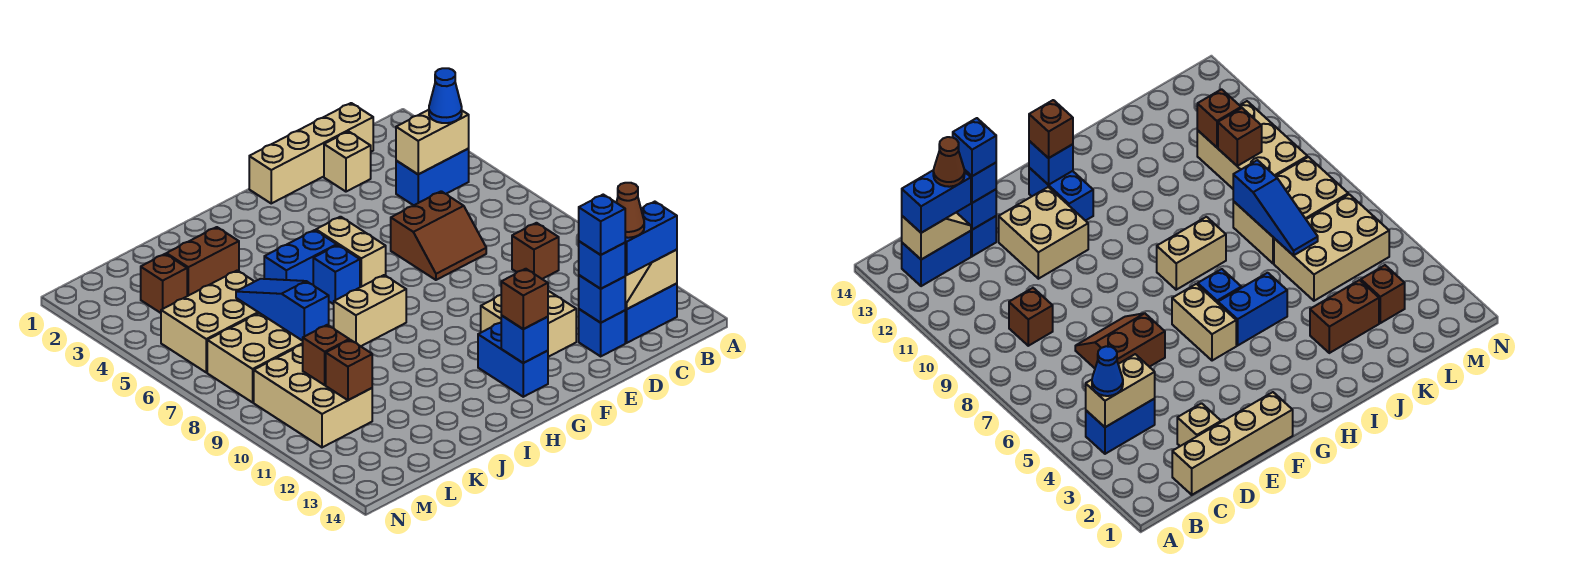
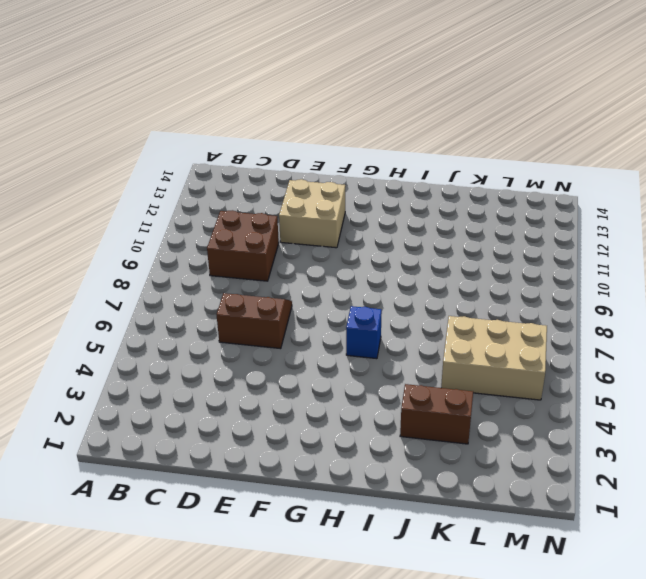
brown 2x2 brick [207,210,279,281] -> brown 1x1 brick [512,223,559,279]
none -> blue 1x2 brick [396,149,469,205]
none -> blue 1x2 brick [625,284,677,343]
none -> tan 1x4 brick [249,103,373,203]
none -> tan 1x1 brick [324,131,371,192]

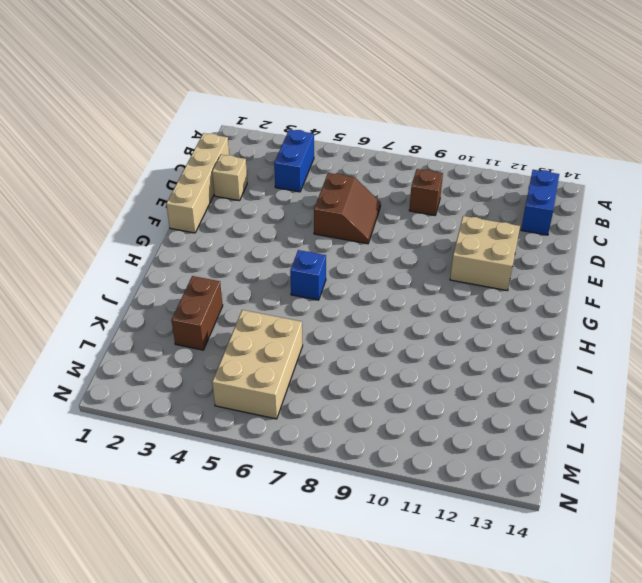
none -> blue 1x1 brick [579,309,625,356]
none -> tan 1x2 brick [316,217,386,287]
none -> blue 1x2 brick [478,323,548,397]
none -> blue 1x2 brick [264,230,337,285]

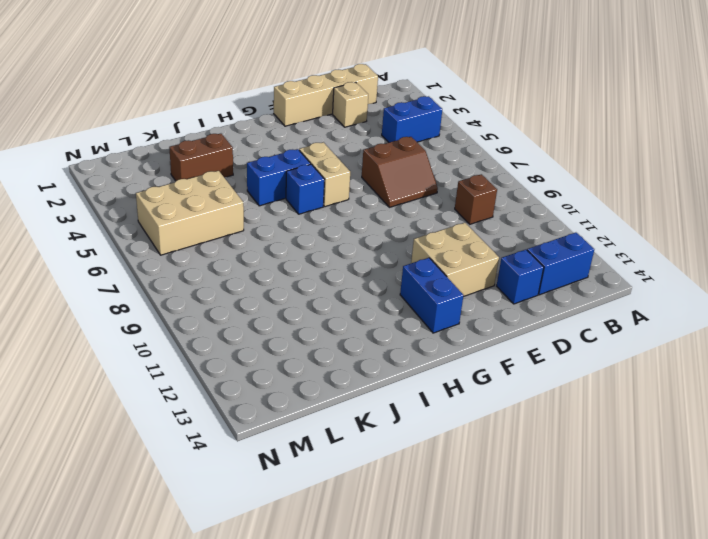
none -> tan 1x2 brick [334,275,406,346]
none -> tan 2x3 brick [207,313,303,402]
none -> brown 1x1 brick [141,254,187,313]
none -> tan 2x3 brick [254,344,372,447]

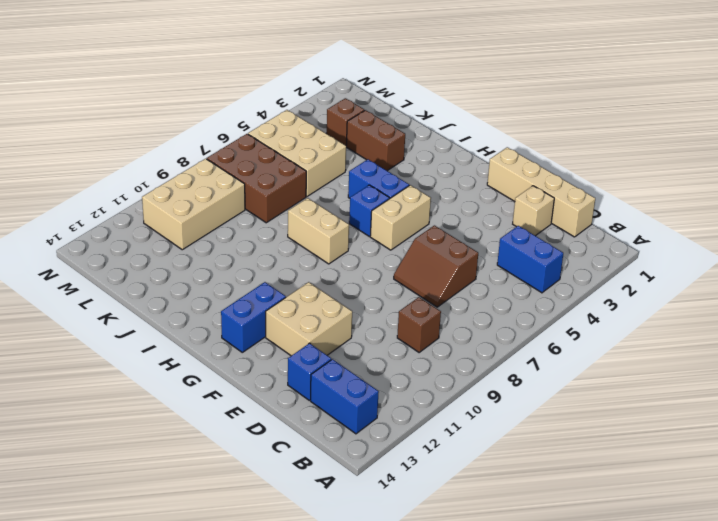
brown 2x3 brick [207,134,306,223] -> tan 2x3 brick [207,313,303,402]
none -> tan 1x2 brick [396,110,469,174]
none -> tan 1x2 slope [625,250,677,309]
none -> blue 1x1 brick [579,275,625,323]
none -> blue 1x1 brick [501,315,548,363]

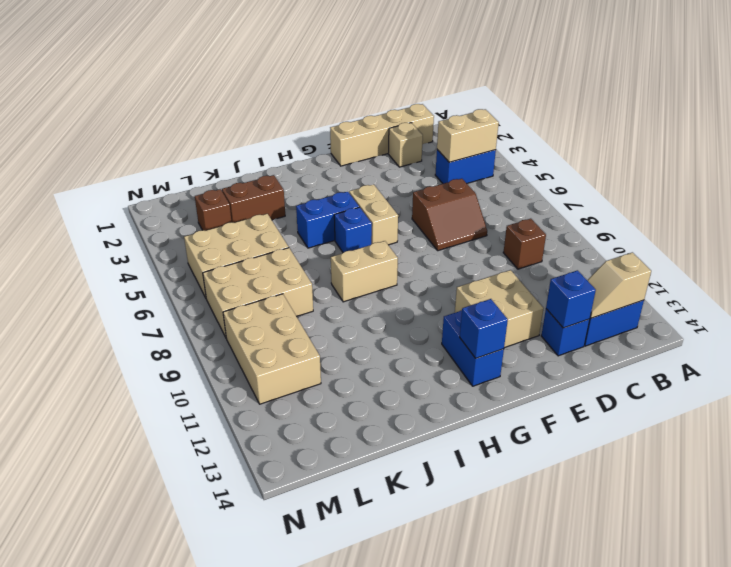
none -> blue 1x3 slope [236,279,329,341]
none -> brown 1x1 brick [303,325,349,385]
none -> brown 1x1 brick [326,340,372,400]
none -> blue 1x1 cone [429,68,462,123]

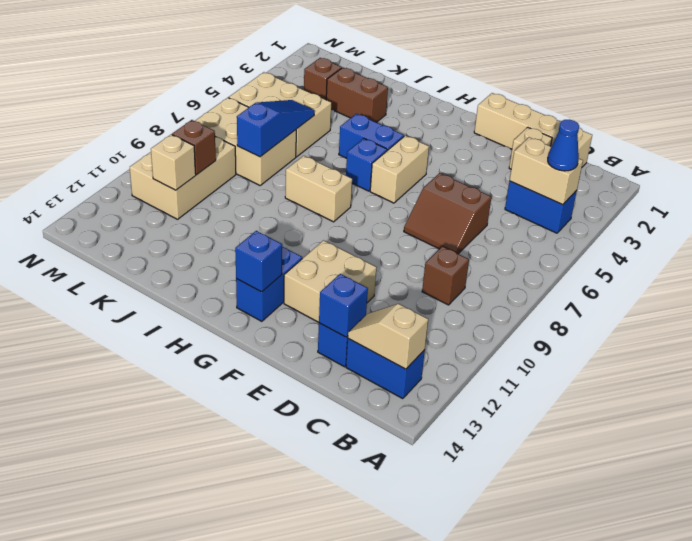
tan 1x1 brick [151,135,196,190] -> brown 1x1 brick [326,340,372,400]
none -> blue 1x2 brick [625,202,677,275]
none -> blue 1x1 brick [579,241,625,289]
none -> brown 1x1 brick [501,269,548,329]
none -> brown 1x1 cone [616,183,644,238]

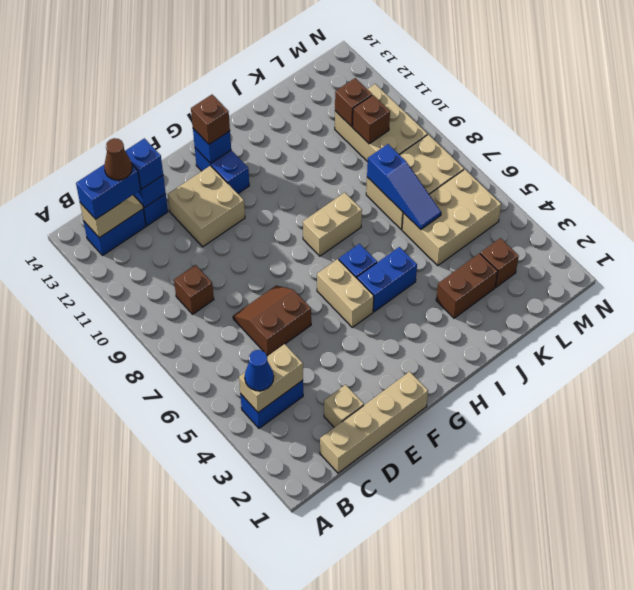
none -> blue 1x1 brick [579,195,625,255]

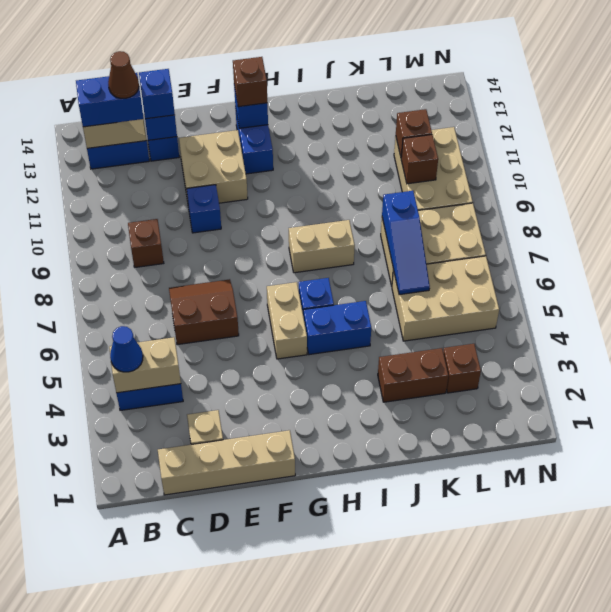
blue 1x1 brick [187,185,221,233] -> blue 1x1 brick moved to [579,195,625,255]

